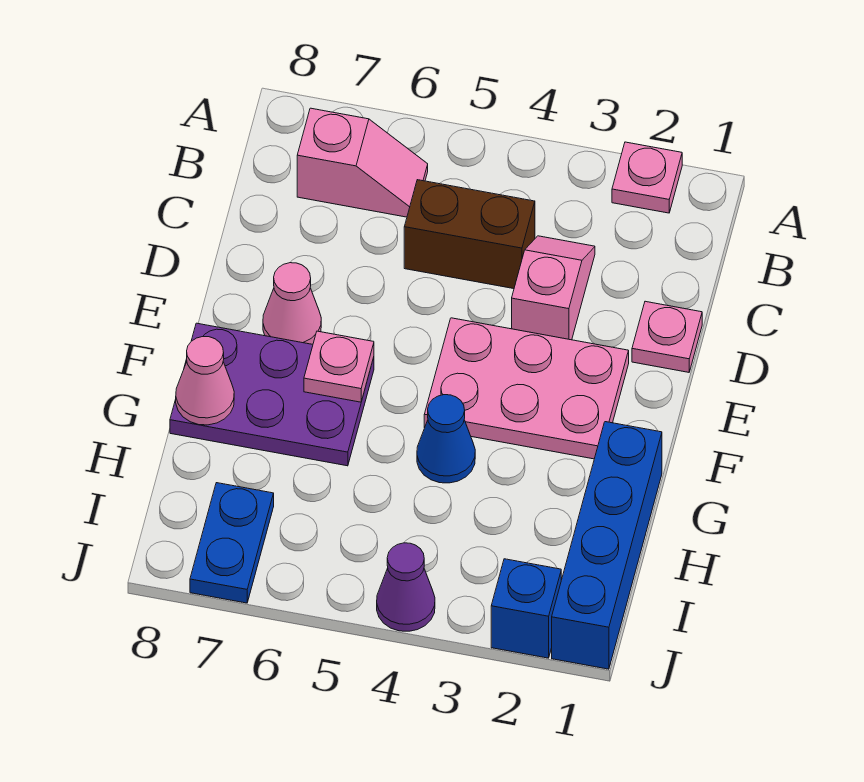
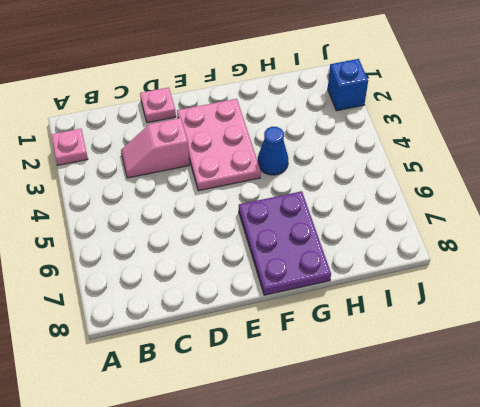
none -> pink 1x2 slope [297,108,428,217]
none -> brown 1x2 brick [404,180,535,289]
none -> pink 1x1 cone [263,263,321,344]

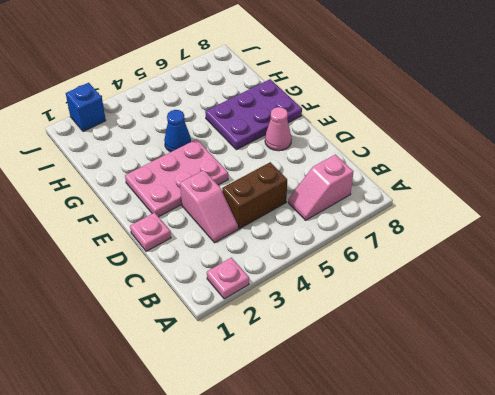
none -> blue 1x4 brick [552,422,662,669]
none -> blue 1x2 plate [190,483,274,603]
none -> purple 1x1 cone [377,543,435,631]

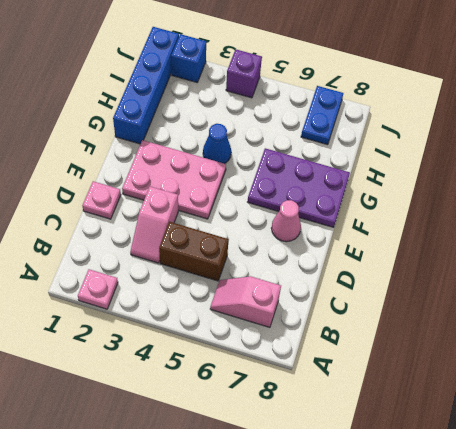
purple 1x1 brick [226,49,262,98] -> purple 1x1 cone [377,543,435,631]
none -> pink 1x1 plate [304,331,374,402]
none -> pink 1x1 cone [176,337,234,425]

